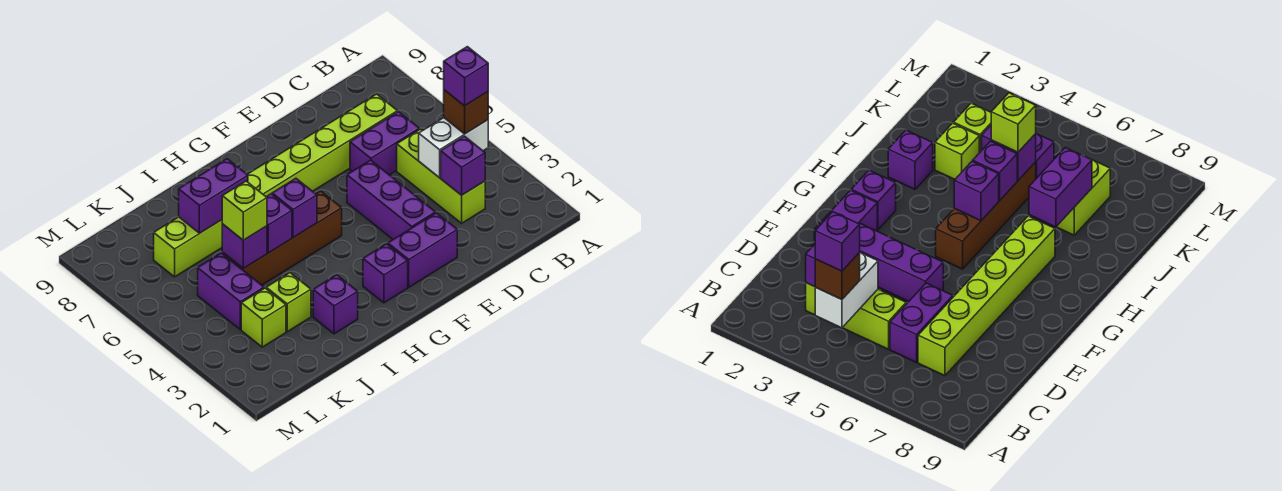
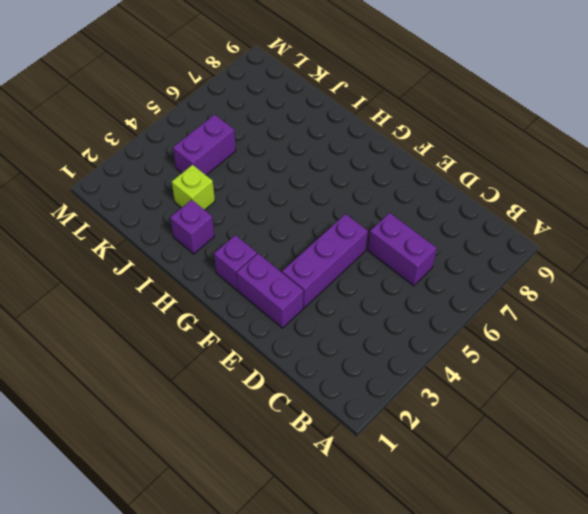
none -> lime 1x3 brick [397,129,485,223]
none -> lime 1x6 brick [247,94,398,197]
none -> brown 1x4 brick [222,191,342,285]

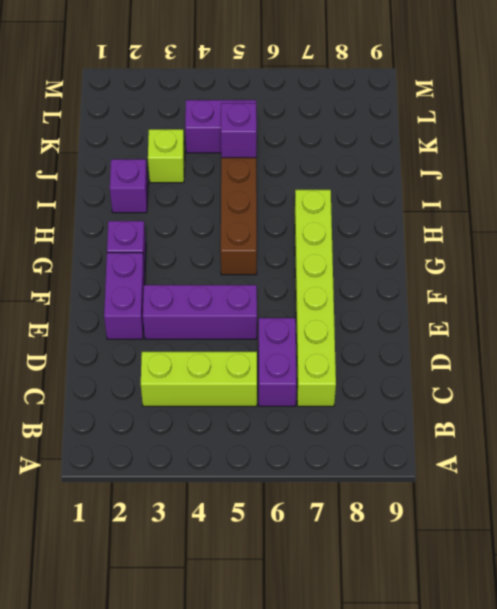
none -> lime 1x2 brick [154,217,222,277]
none -> lime 1x1 brick [241,288,286,347]
none -> white 1x2 brick [419,118,488,178]

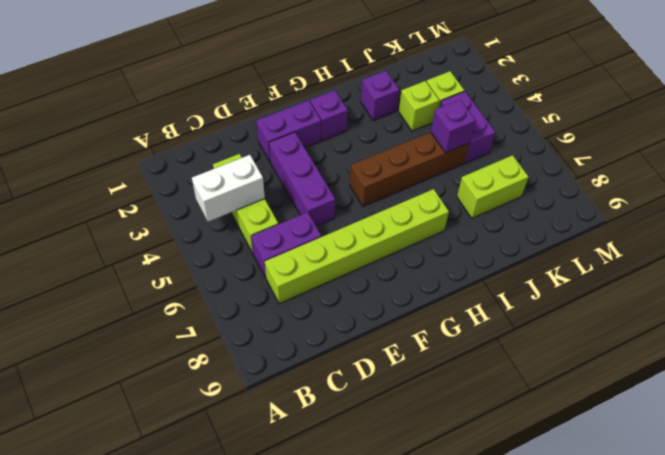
none -> purple 1x1 brick [441,136,485,195]
none -> purple 1x1 brick [272,178,317,238]
none -> purple 1x1 brick [267,194,292,253]

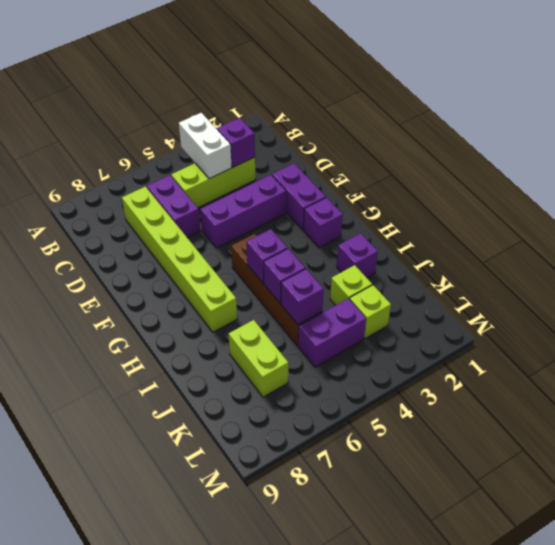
none -> purple 1x2 brick [179,159,248,233]
none -> brown 1x1 brick [444,90,488,134]
none -> lime 1x1 brick [222,181,267,240]

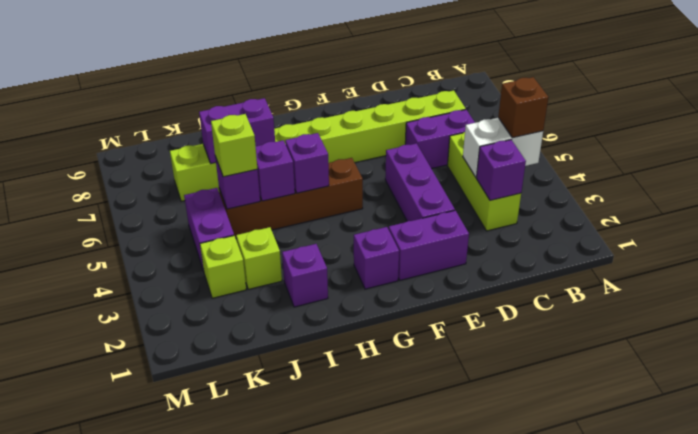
none -> purple 1x1 brick [444,47,488,106]

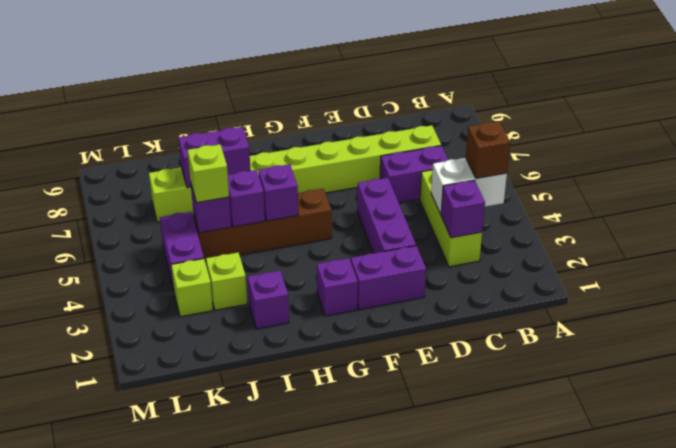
none -> purple 1x1 brick [444,47,488,106]

